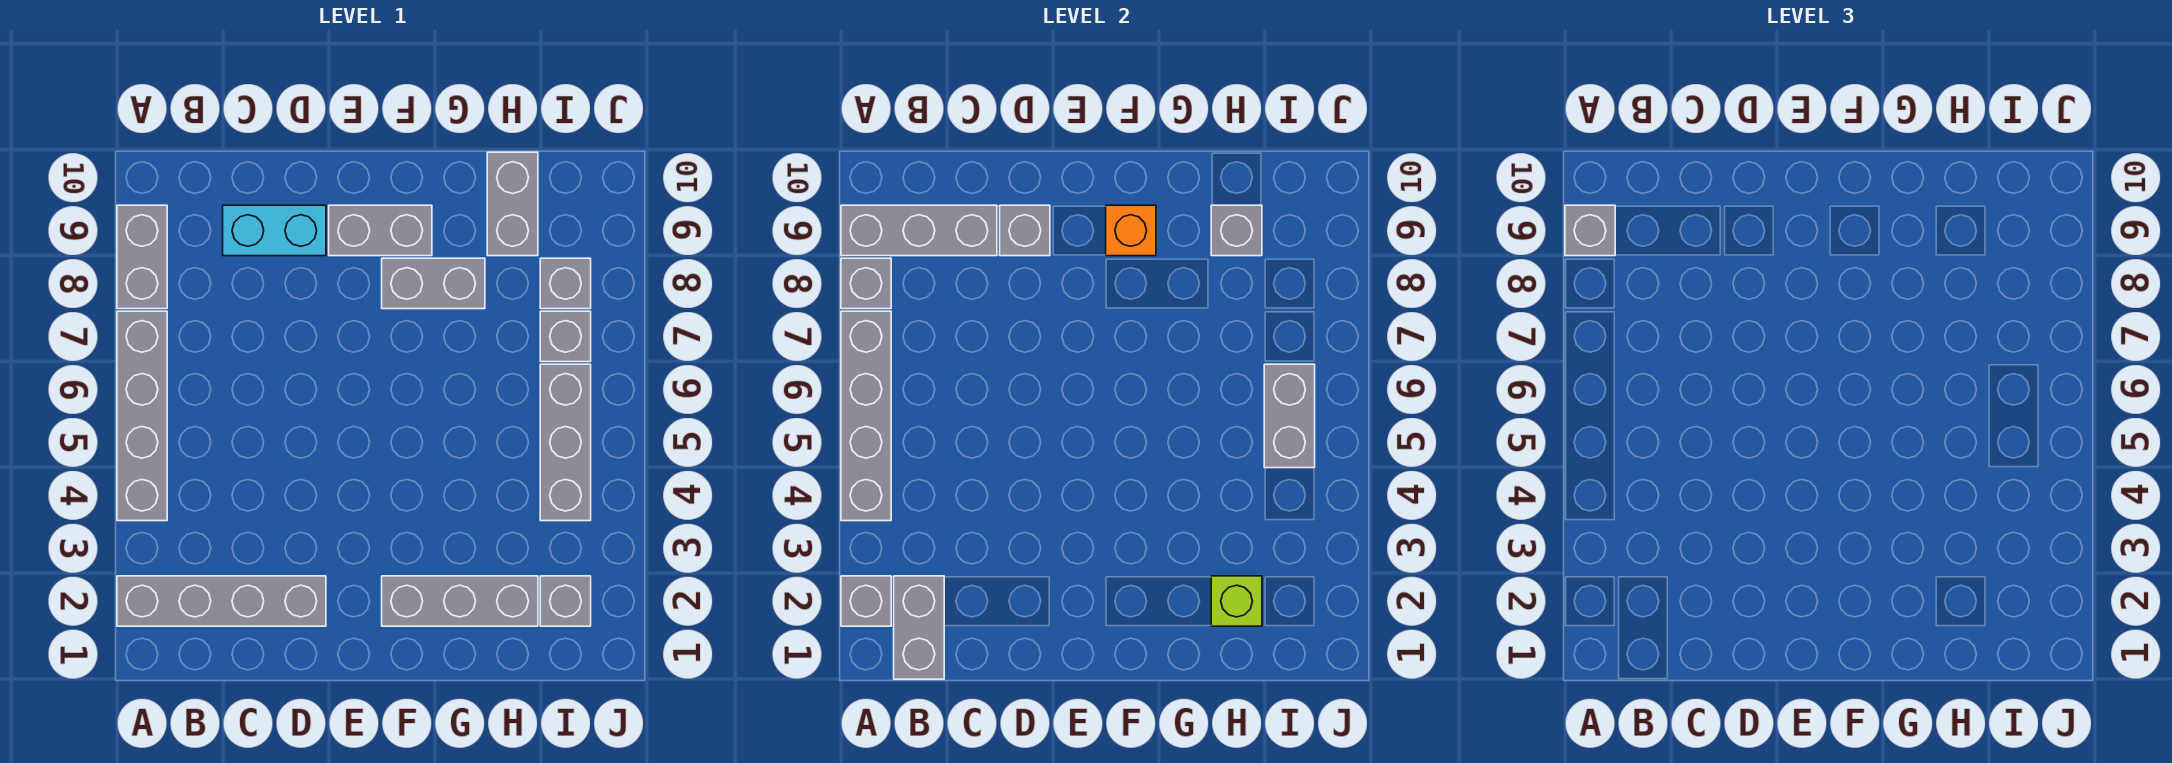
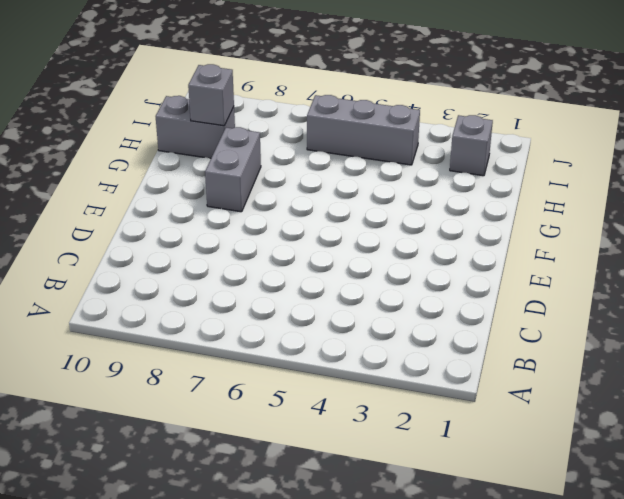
none -> grey 1x4 brick [117,576,326,626]
none -> grey 1x4 brick [117,311,167,521]
none -> grey 1x2 brick [117,205,167,309]

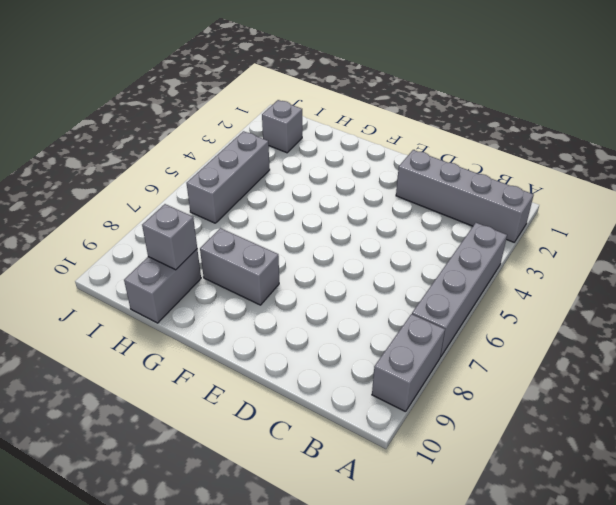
none -> cyan 1x2 brick [223,205,326,256]
none -> grey 1x2 brick [329,205,432,256]
none -> grey 1x3 brick [382,576,538,626]

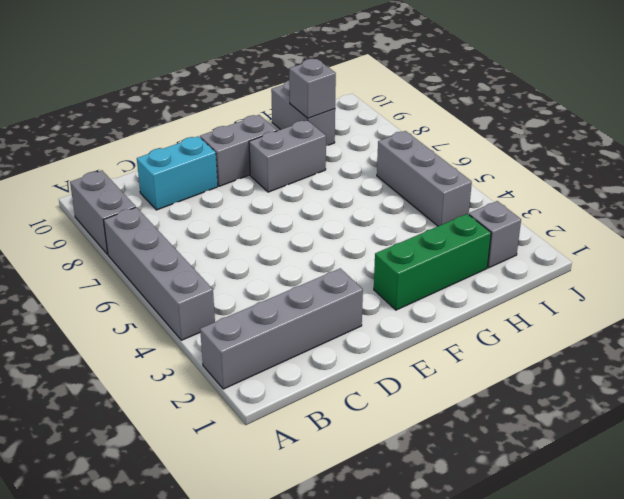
green 1x3 brick [374,214,491,310] -> grey 1x3 brick [382,576,538,626]
none -> grey 1x1 brick [540,311,591,362]
none -> grey 1x1 brick [540,258,591,309]
none -> grey 1x1 brick [841,576,891,626]

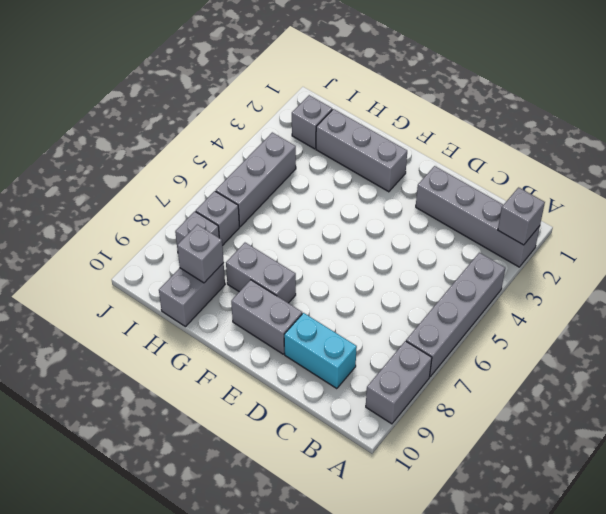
none -> grey 1x4 brick [841,311,891,521]
none -> grey 1x1 brick [841,258,891,309]
none -> grey 1x3 brick [841,205,997,256]

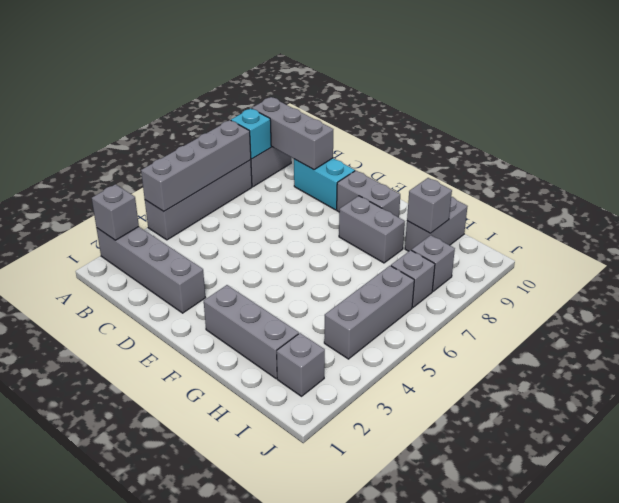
cyan 1x1 brick [231,108,271,159] -> grey 1x1 brick [841,258,891,309]
none -> grey 1x2 brick [894,576,944,679]
none -> grey 1x1 brick [1000,205,1050,256]
none -> orange 1x1 brick [1106,205,1156,256]

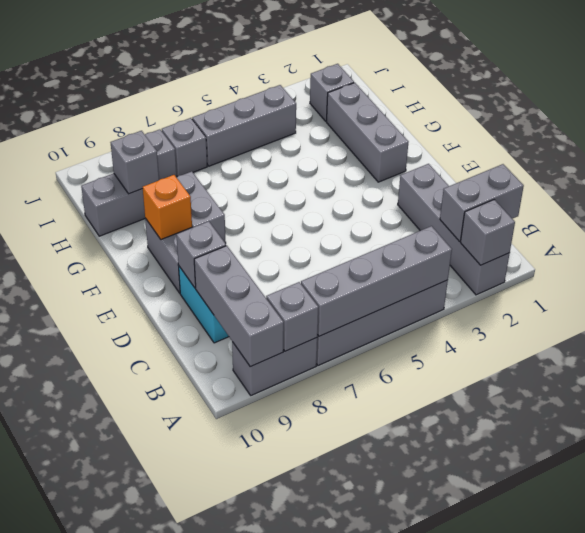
none -> lime 1x1 brick [1211,576,1262,626]
none -> grey 1x2 brick [1264,364,1315,468]
none -> grey 1x1 brick [1565,205,1615,256]

